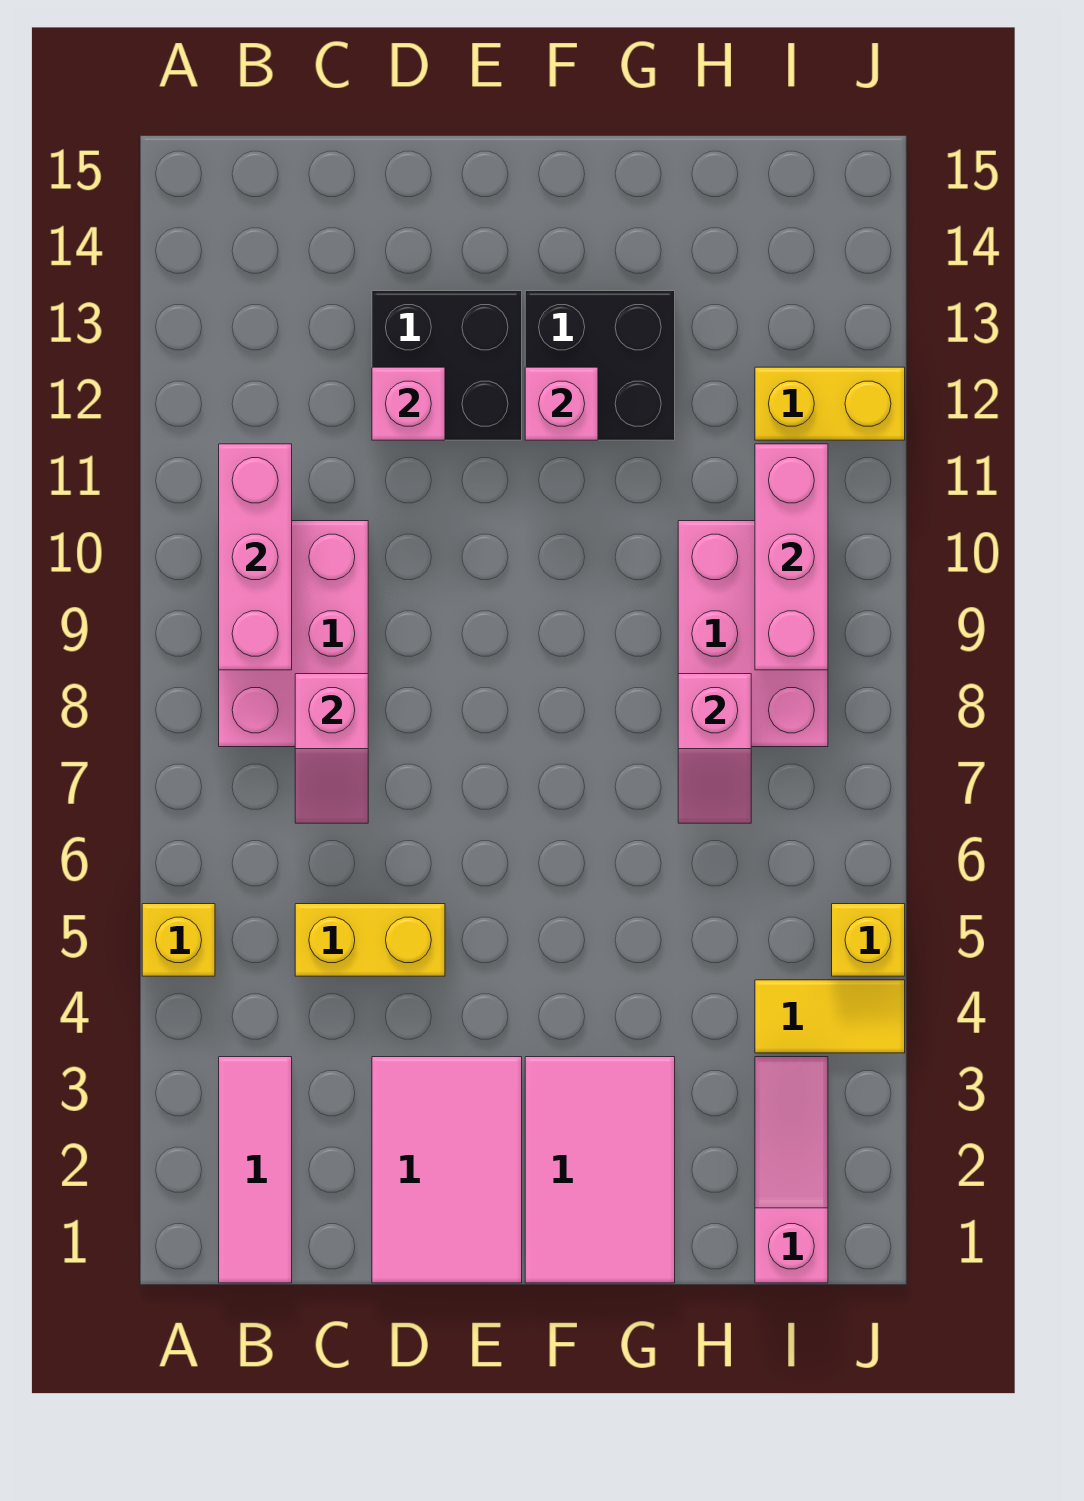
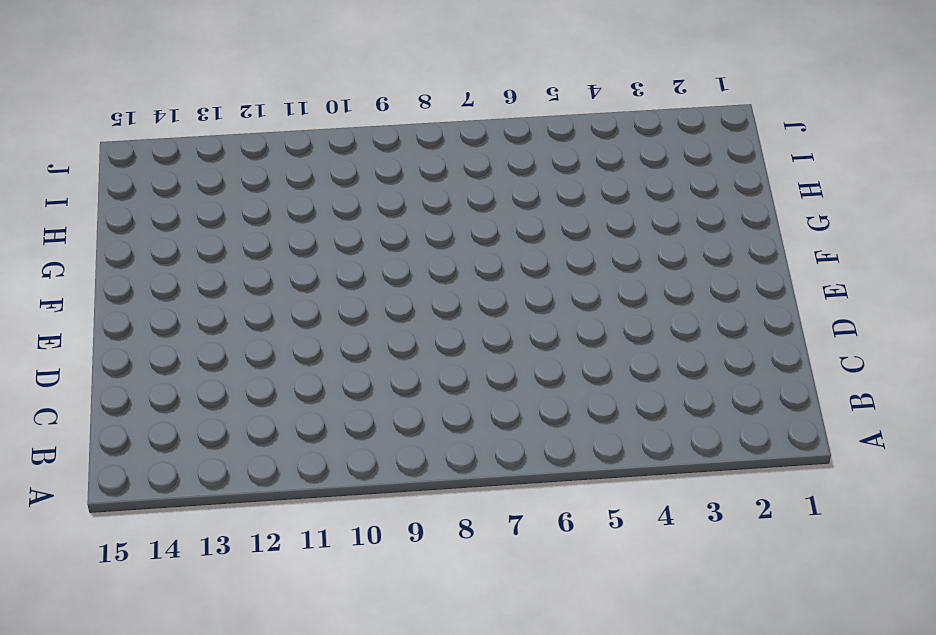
none -> yellow 1x1 brick [142,904,215,976]
none -> pink 1x3 tile [219,1057,292,1283]
none -> pink 2x3 brick [219,521,368,747]

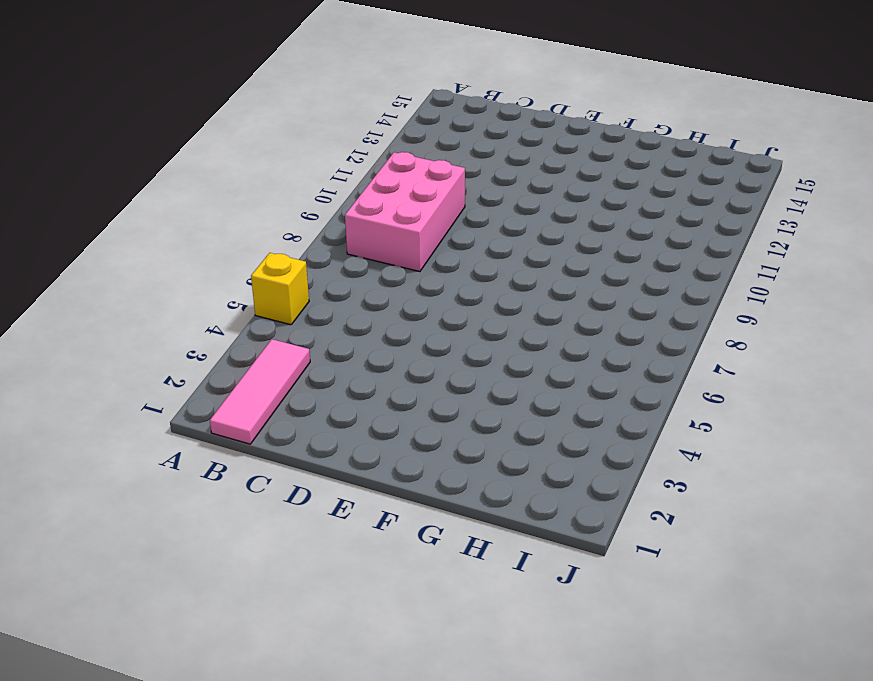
none -> yellow 1x2 brick [295,904,445,976]
none -> pink 2x3 tile [372,1057,522,1283]
none -> black 2x2 brick [372,291,522,440]

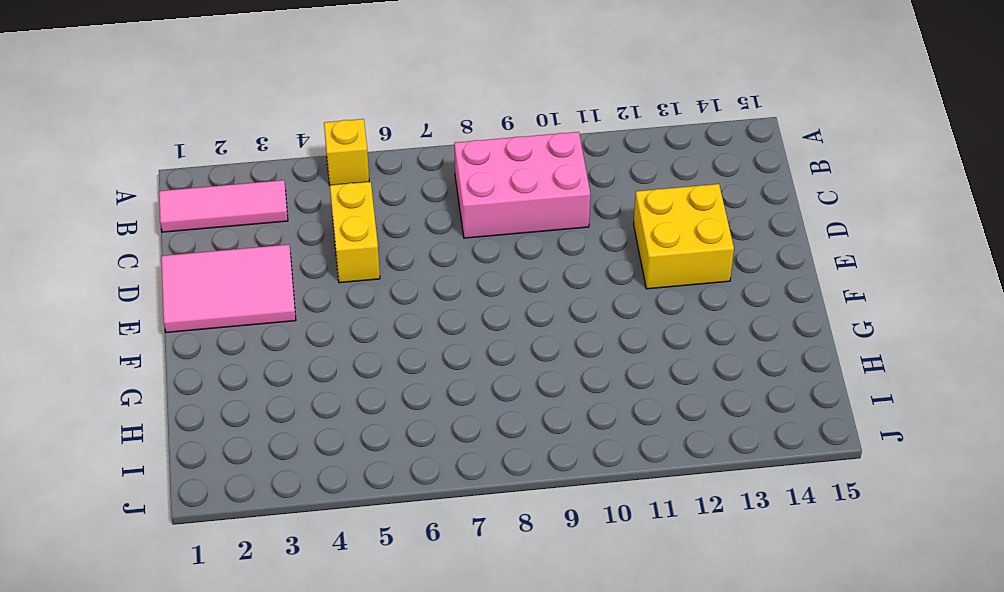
yellow 2x2 brick [634,184,734,289] -> black 2x2 brick [372,291,522,440]
none -> pink 2x3 tile [525,1057,675,1283]
none -> black 2x2 brick [525,291,675,440]
none -> pink 2x3 brick [678,521,828,747]

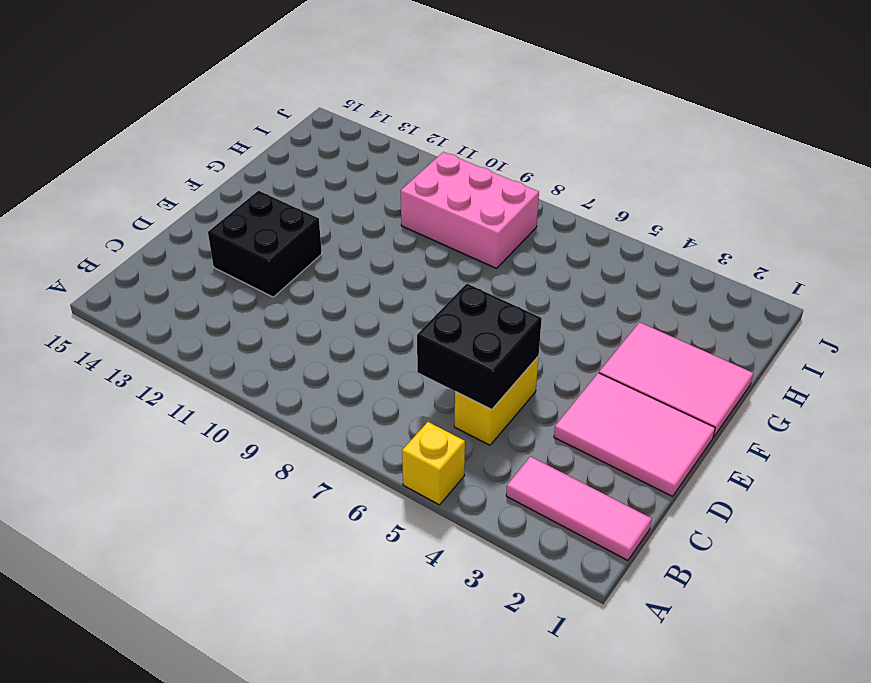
black 2x2 brick [417,284,542,409] -> black 2x2 brick moved to [525,291,675,440]
none -> pink 2x3 brick [219,521,368,747]
none -> pink 1x3 slope [755,1057,828,1283]
none -> yellow 1x2 tile [755,980,905,1053]

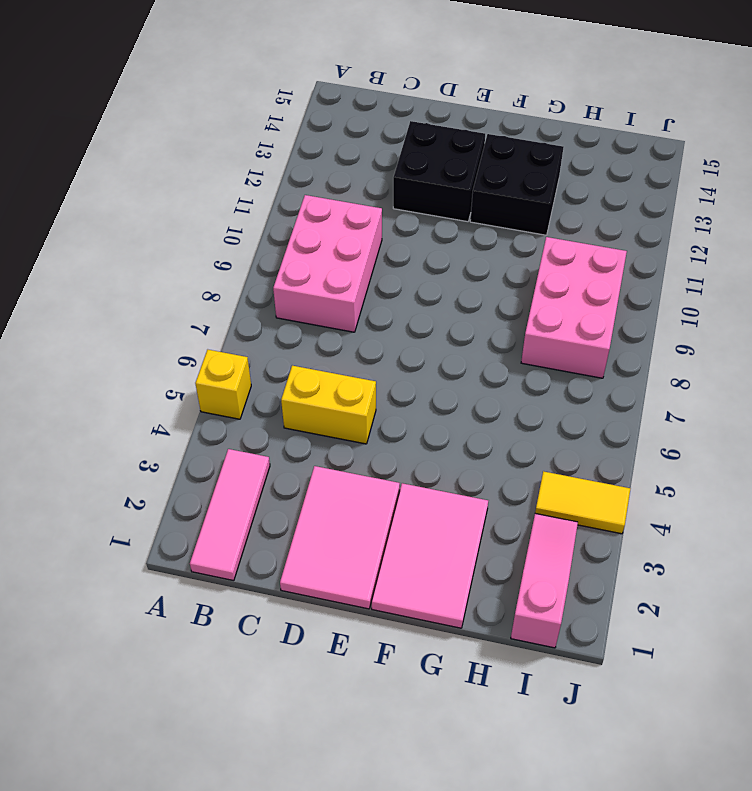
none -> yellow 1x2 brick [755,367,905,440]
none -> yellow 1x1 brick [832,904,905,976]
none -> pink 1x3 brick [219,444,292,670]

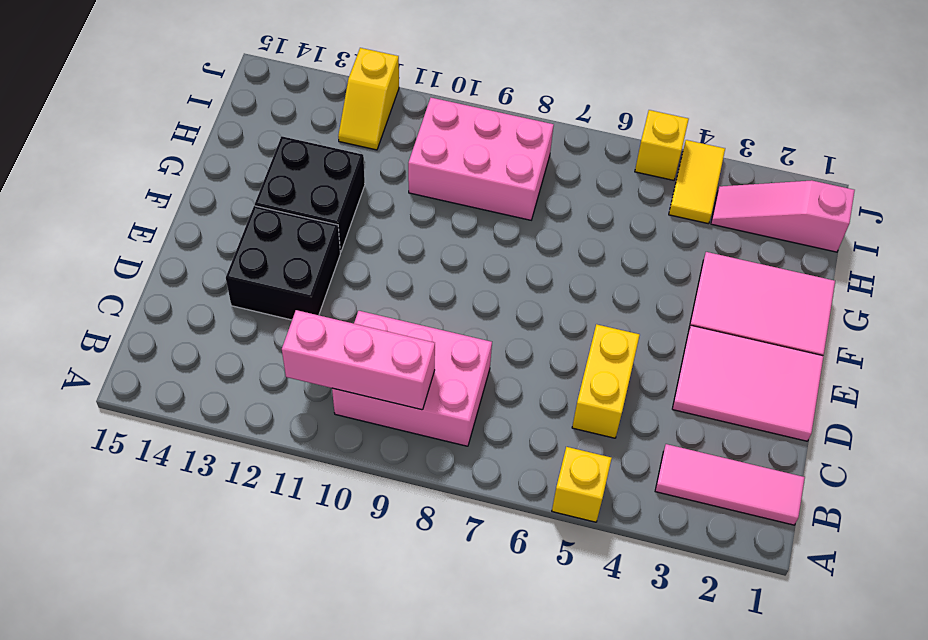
yellow 1x2 slope [338,48,399,150] -> yellow 1x2 brick [755,367,905,440]
none -> pink 1x2 slope [295,674,368,823]
none -> pink 1x1 brick [372,367,445,440]
none -> pink 1x1 brick [525,367,598,440]

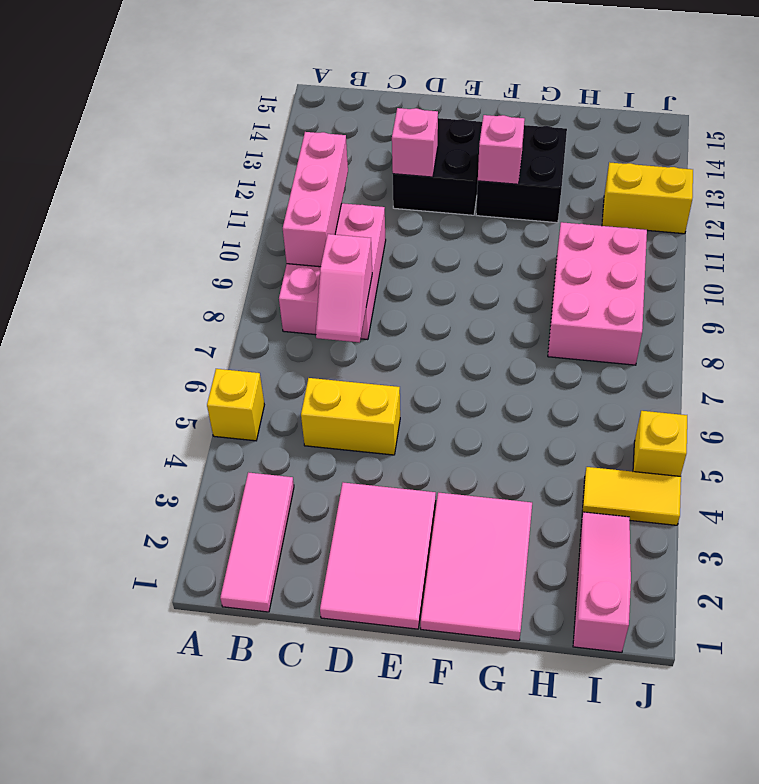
none -> pink 1x2 slope [678,674,751,823]
none -> pink 1x3 brick [755,444,828,670]

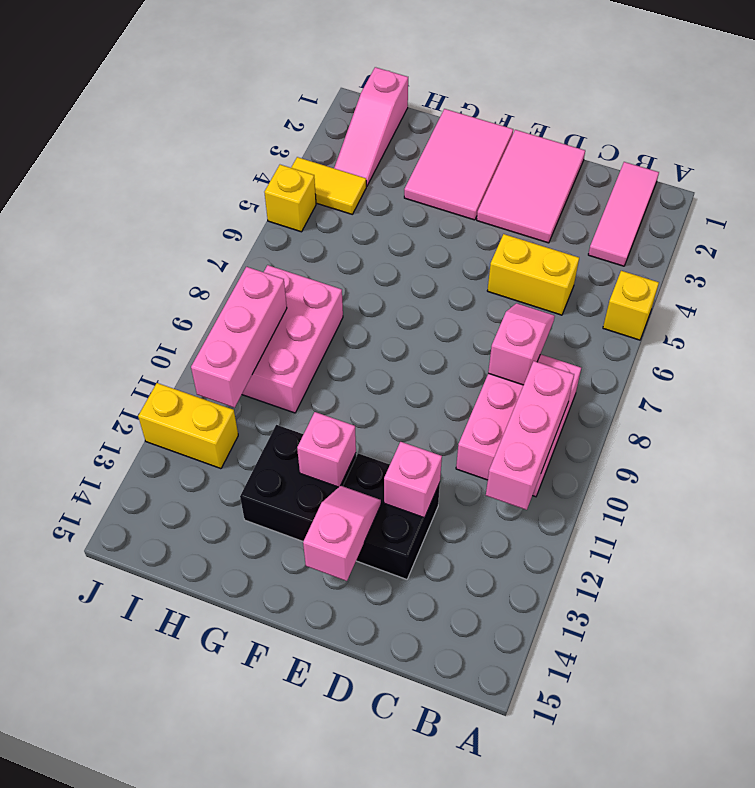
pink 1x2 slope [303,486,381,581] -> pink 1x2 slope moved to [678,674,751,823]

